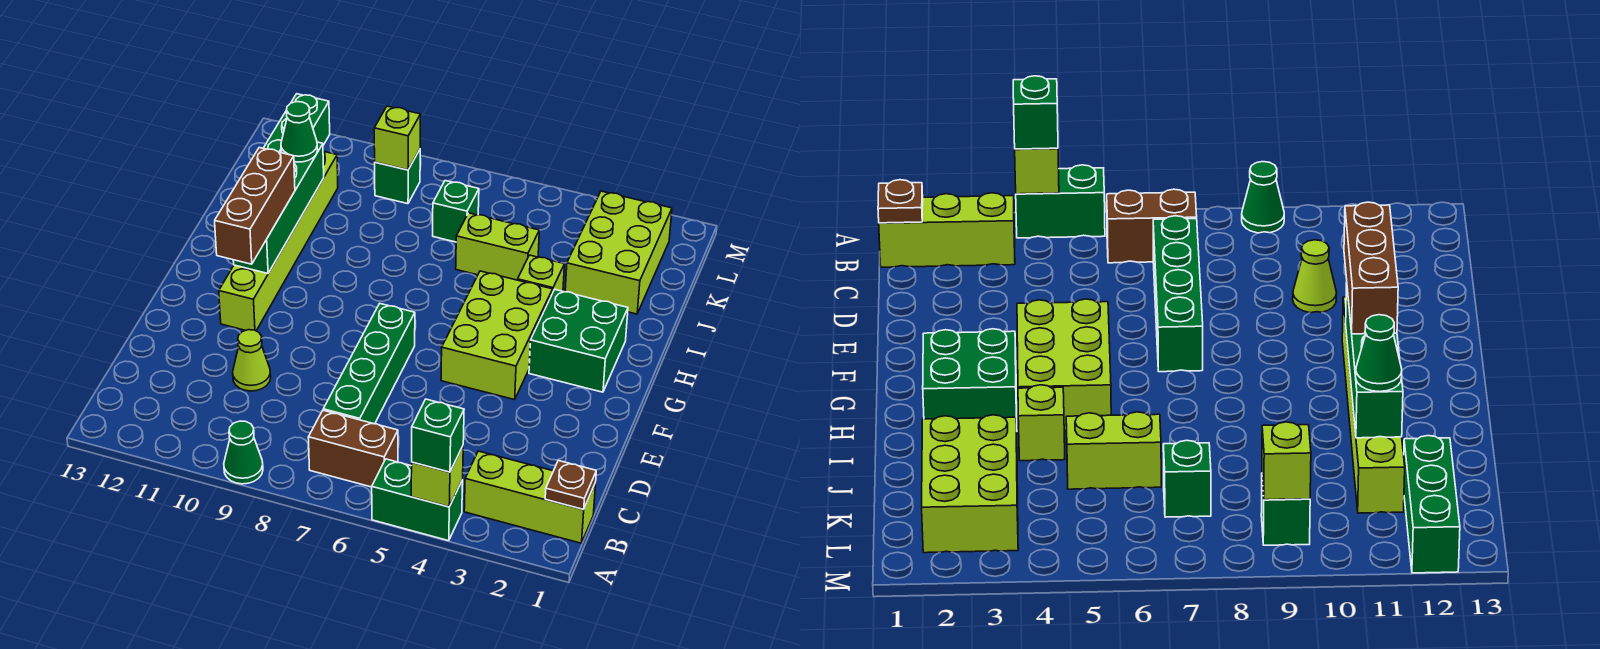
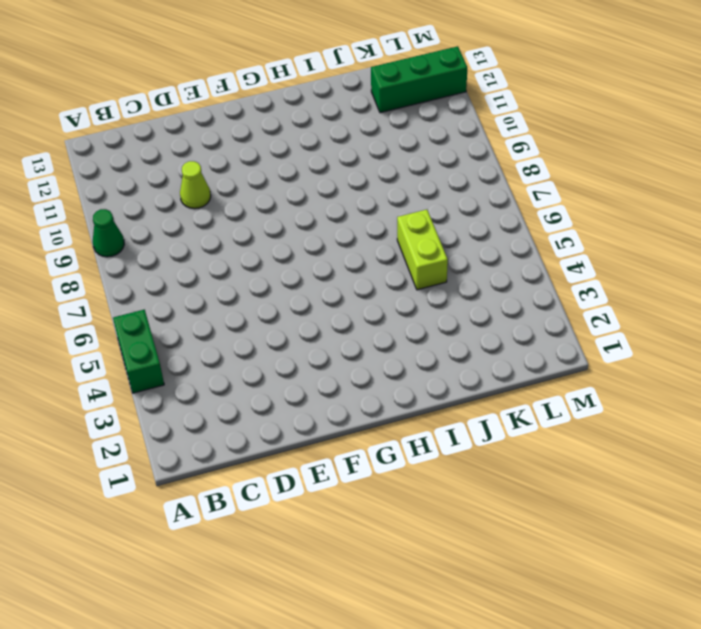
none -> lime 1x3 brick [464,451,596,543]
none -> brown 1x2 brick [308,410,398,487]
none -> green 1x4 brick [323,304,415,424]

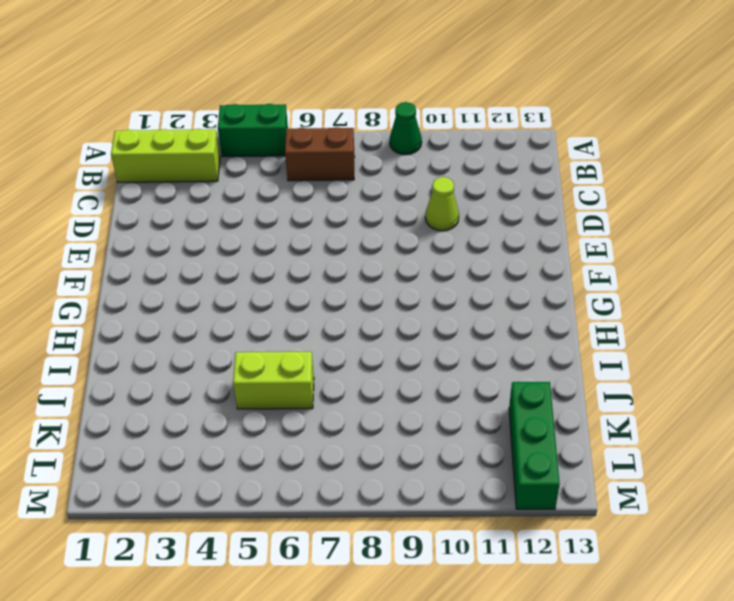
none -> green 1x4 brick [323,304,415,424]
none -> lime 2x3 brick [441,271,553,400]
none -> lime 1x6 brick [219,151,338,331]

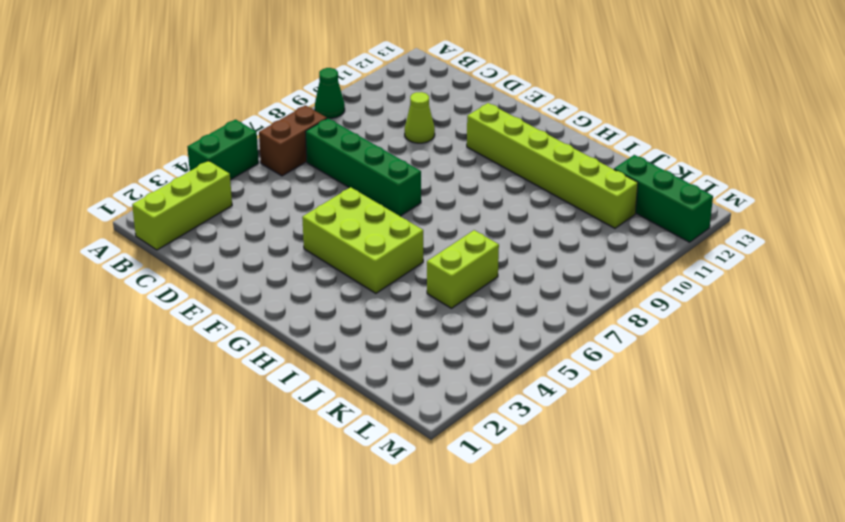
none -> green 2x2 brick [529,290,628,392]
none -> lime 1x1 brick [518,255,564,293]
none -> lime 2x3 brick [565,191,672,314]

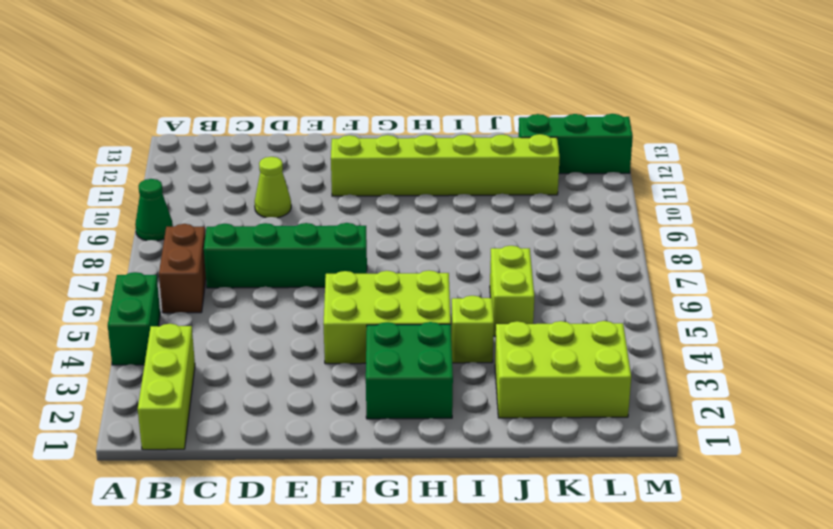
none -> green 1x1 brick [433,181,479,242]
none -> green 1x1 brick [375,150,420,204]
none -> lime 1x1 brick [411,446,463,507]

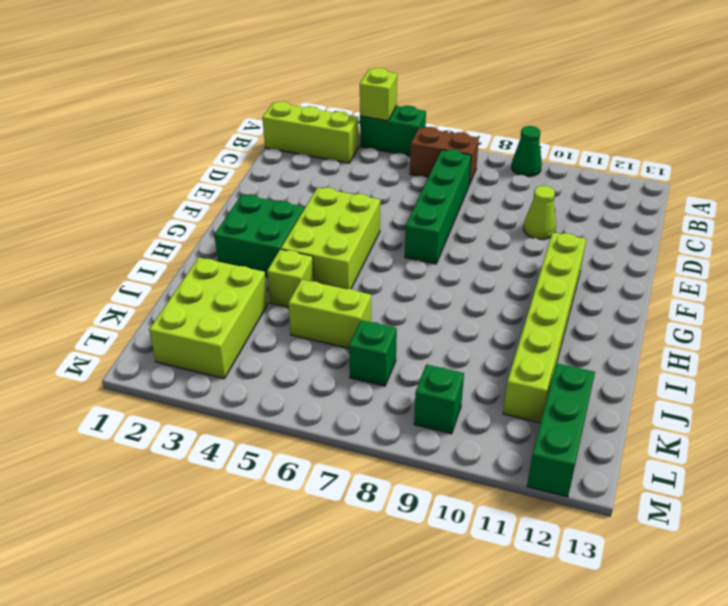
none -> brown 1x1 plate [545,461,596,510]
none -> green 1x4 brick [233,142,324,273]
none -> lime 1x1 brick [374,106,421,170]

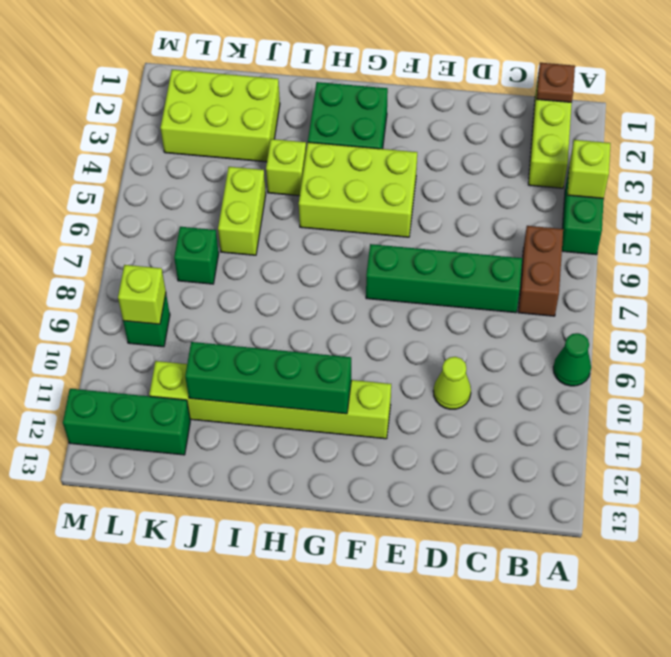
none -> green 1x1 brick [412,399,464,472]
none -> brown 1x3 brick [215,148,295,264]
none -> green 1x1 cone [281,102,318,162]

